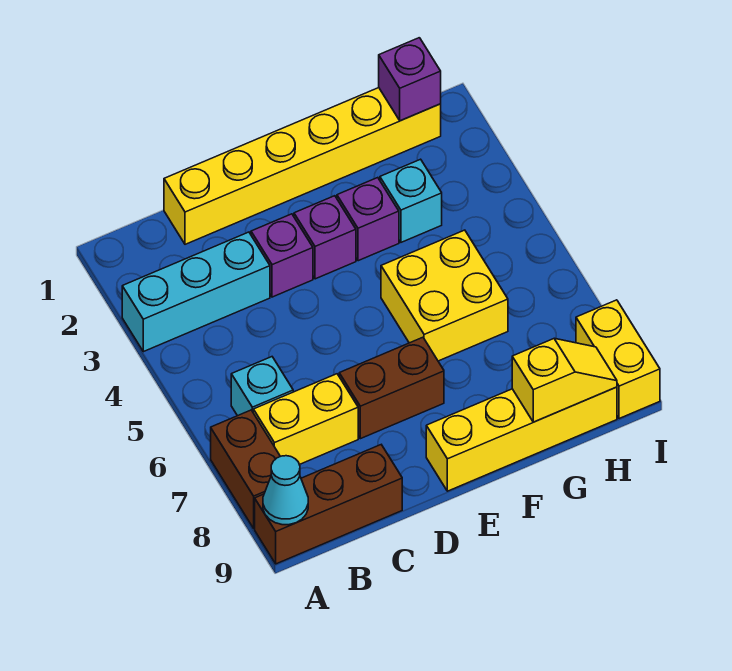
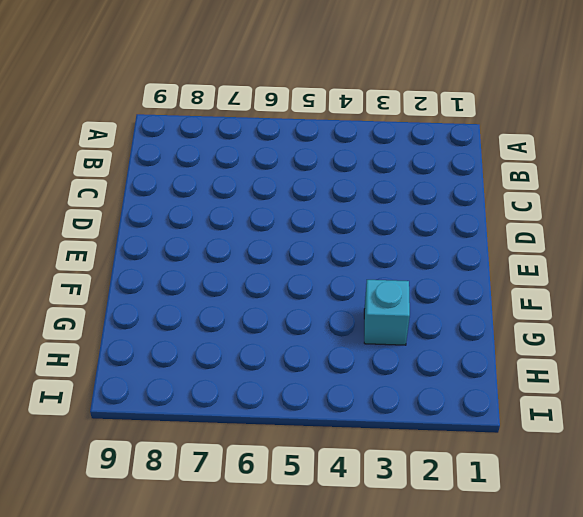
none -> cyan 1x3 brick [122,232,270,352]
none -> brown 1x2 brick [211,410,280,528]
none -> brown 1x3 brick [255,445,402,564]

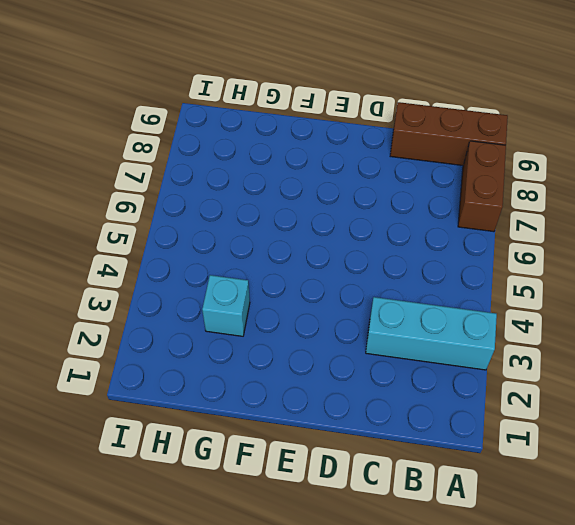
none -> cyan 1x1 brick [231,357,293,416]
none -> yellow 1x2 brick [253,374,358,465]
none -> yellow 1x6 brick [164,88,441,244]

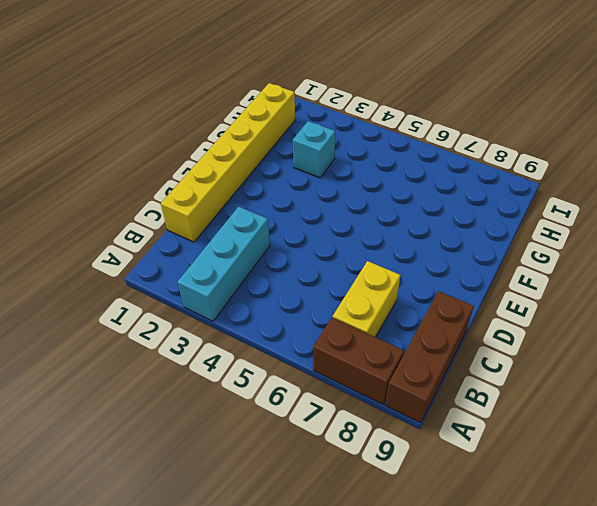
none -> cyan 1x1 brick [231,357,293,416]
none -> purple 1x1 brick [251,214,313,297]
none -> brown 1x2 brick [339,337,444,439]

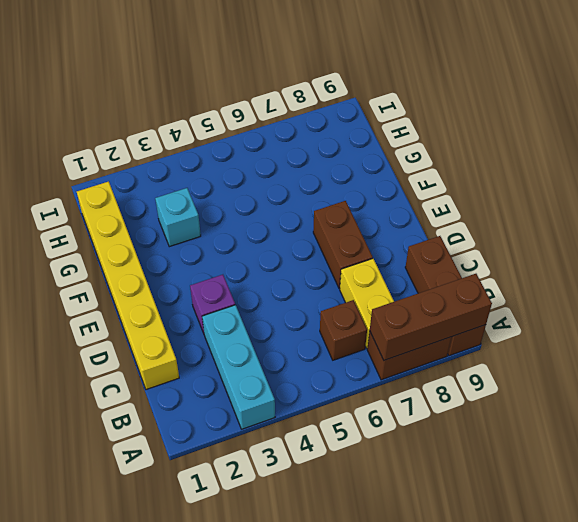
brown 1x3 brick [370,274,492,360] -> cyan 1x1 cone [263,456,308,525]
brown 1x1 brick [320,300,367,360] -> cyan 1x1 brick [231,357,293,416]
none -> purple 1x1 brick [294,196,356,279]
none -> yellow 1x4 brick [426,387,617,491]
none -> purple 1x1 brick [337,178,399,261]

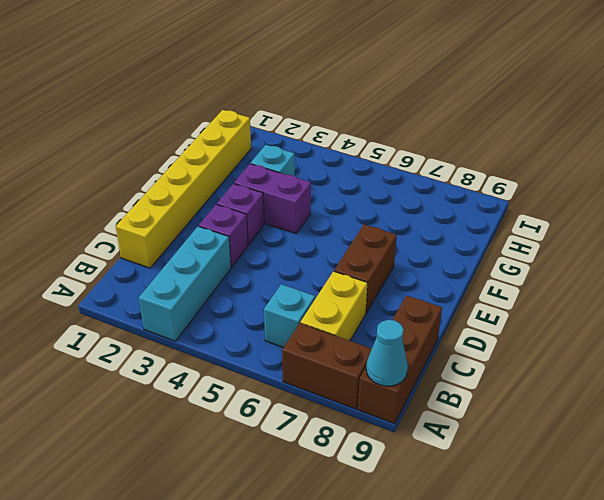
purple 1x2 brick [234,164,311,233] -> purple 1x1 brick [337,178,399,261]
none -> yellow 1x4 brick [426,387,617,491]
none -> yellow 2x2 brick [381,230,508,361]
none -> yellow 1x2 brick [576,300,660,419]

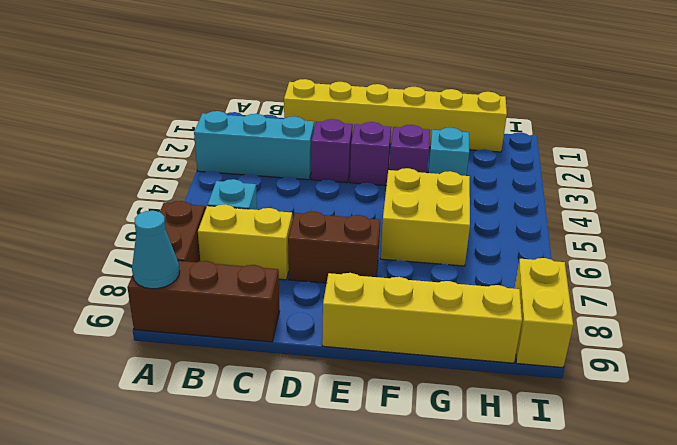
none -> yellow 1x2 slope [512,339,617,422]
none -> purple 1x1 brick [379,38,441,121]

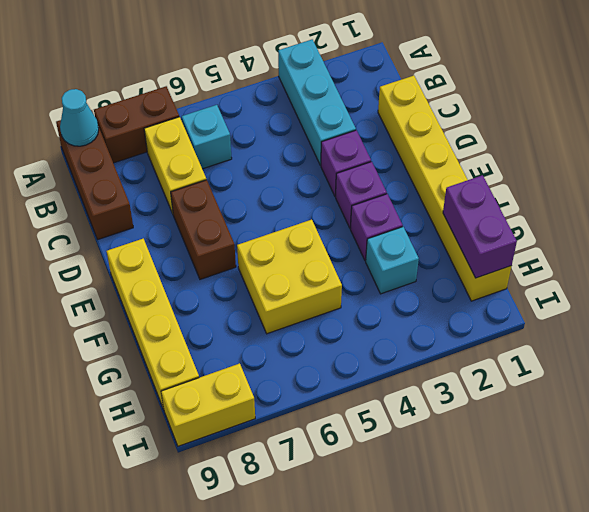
purple 1x2 brick [443,175,517,278] -> purple 1x1 brick [379,38,441,121]
none -> yellow 1x2 slope [512,339,617,422]

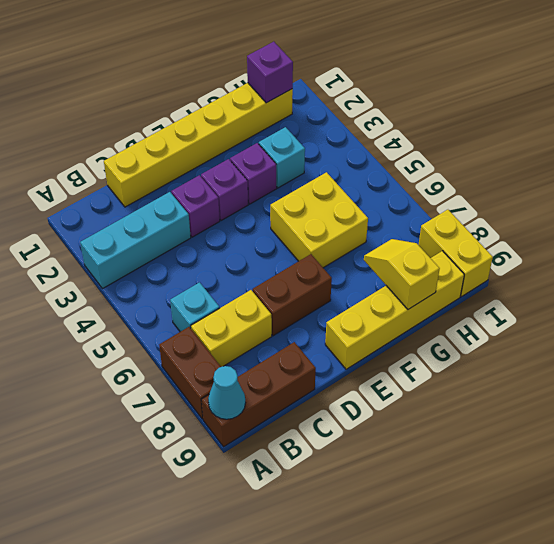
yellow 1x2 slope [364,239,440,309] -> yellow 1x2 slope turned to [512,339,617,422]

